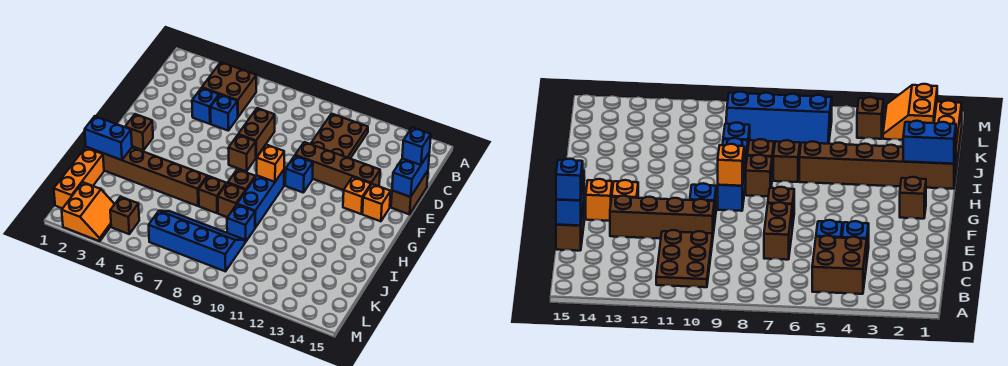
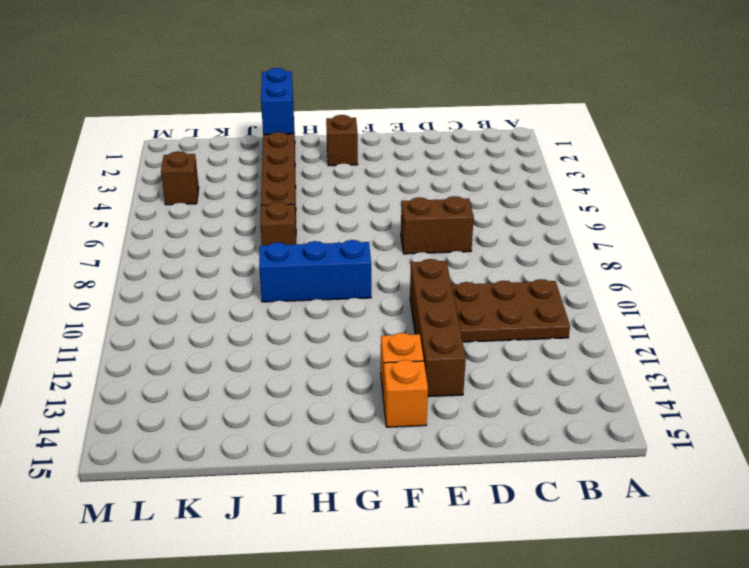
none -> brown 2x2 brick [202,62,256,117]
none -> blue 1x1 brick [192,88,219,124]
none -> blue 1x1 brick [211,95,238,131]

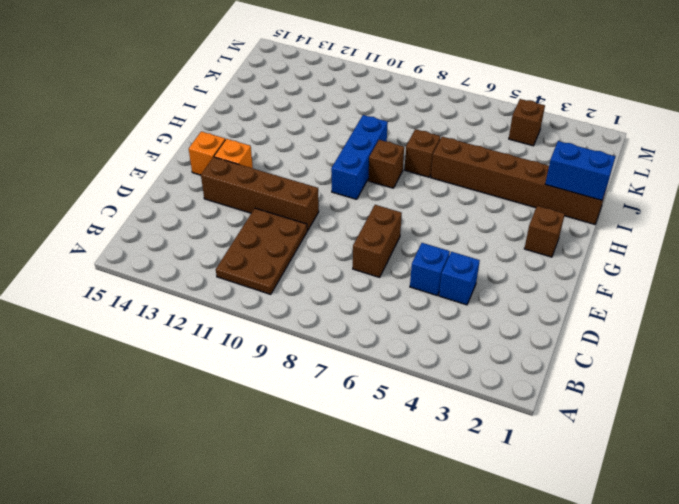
none -> brown 2x2 brick [202,62,256,117]
none -> brown 1x2 brick [391,171,428,214]
none -> brown 1x1 brick [228,135,256,171]

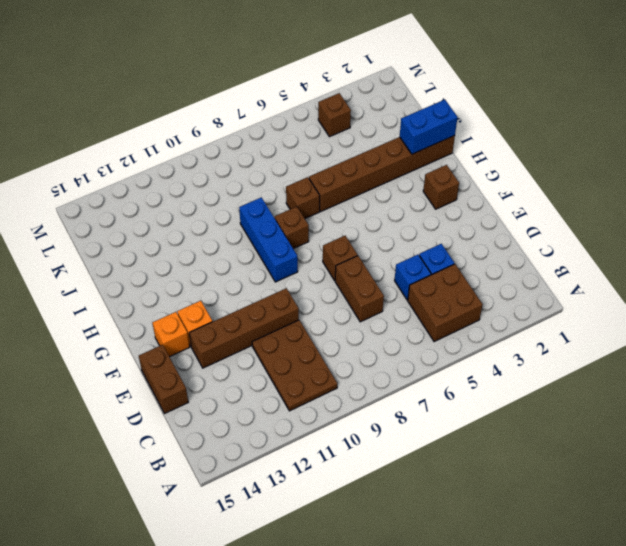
none -> blue 1x1 brick [285,156,313,193]
none -> brown 1x1 brick [218,183,246,217]
none -> orange 1x3 brick [54,148,104,209]

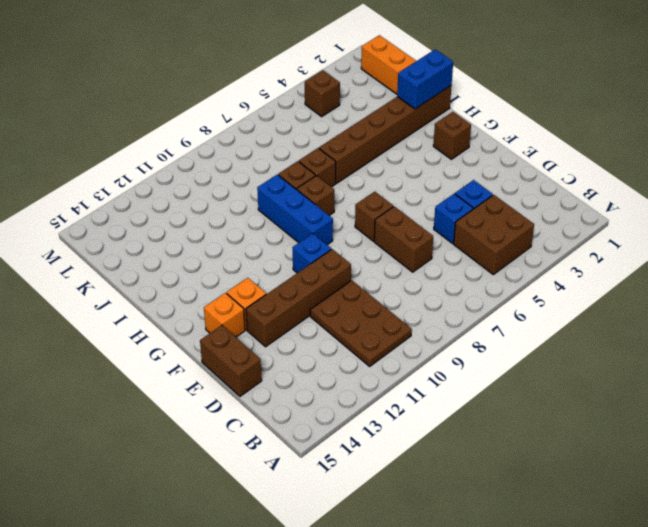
none -> blue 1x1 brick [227,205,255,242]
none -> blue 2x4 slope [149,211,245,271]
none -> orange 2x2 slope [62,182,114,241]

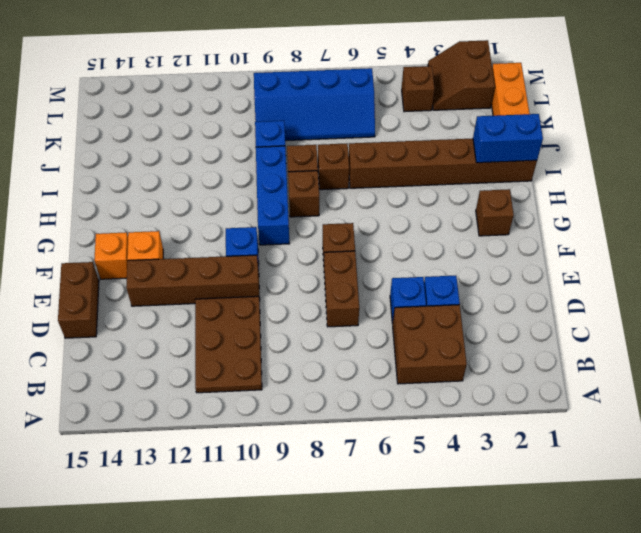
brown 2x2 slope [428,40,495,110] -> orange 2x2 slope [62,182,114,241]
none -> blue 1x2 brick [392,153,429,197]
none -> orange 1x1 brick [257,145,284,182]
none -> blue 1x1 brick [402,127,431,165]

